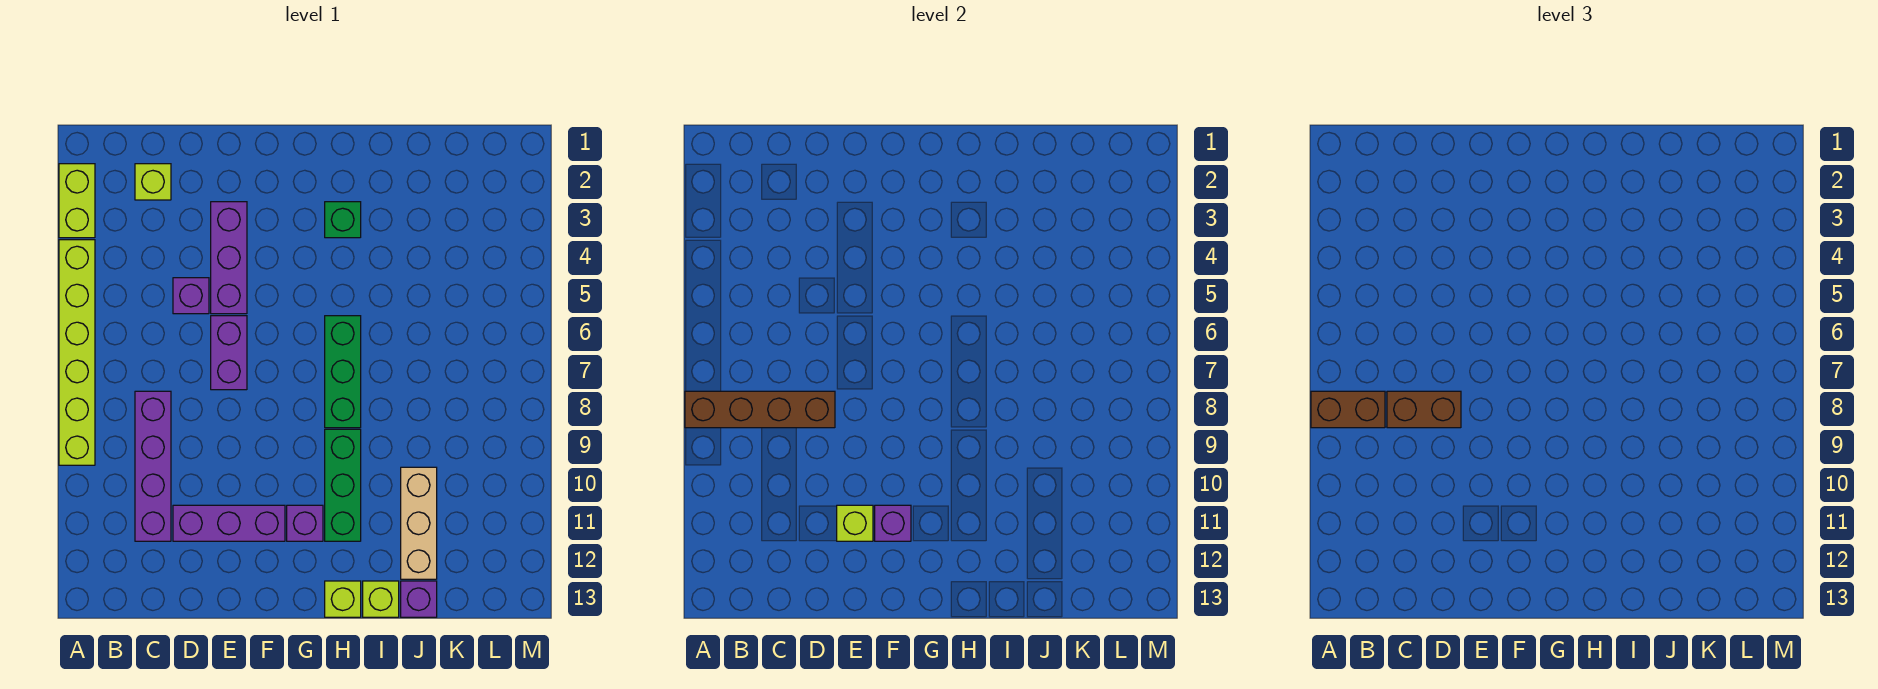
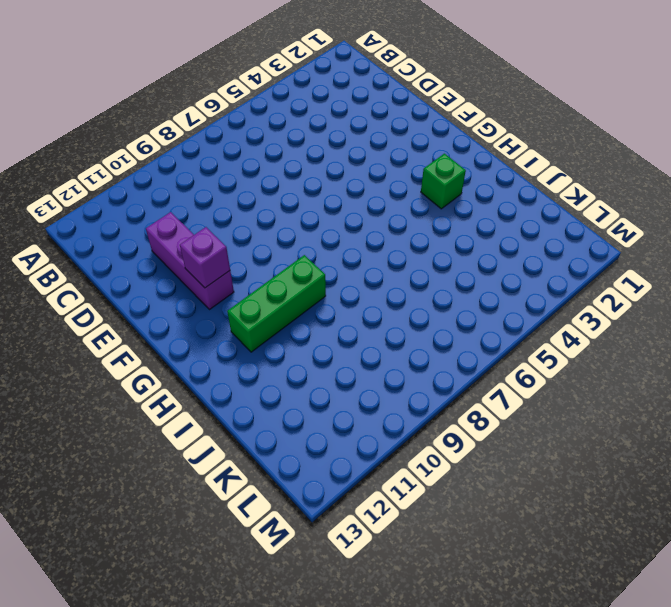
none -> lime 1x2 brick [59,164,95,238]
none -> lime 1x6 brick [59,240,95,465]
none -> lime 1x1 brick [135,164,171,200]

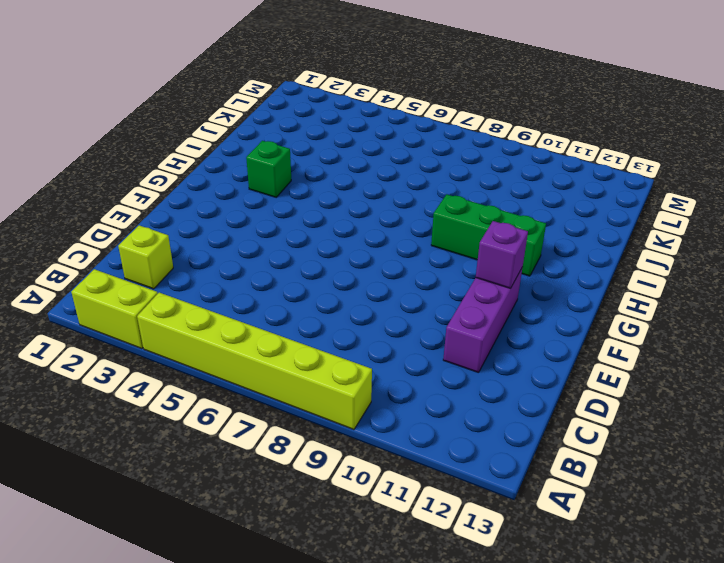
none -> purple 1x4 brick [135,391,171,541]
none -> purple 1x1 brick [173,278,209,314]
none -> purple 1x3 brick [211,202,247,314]

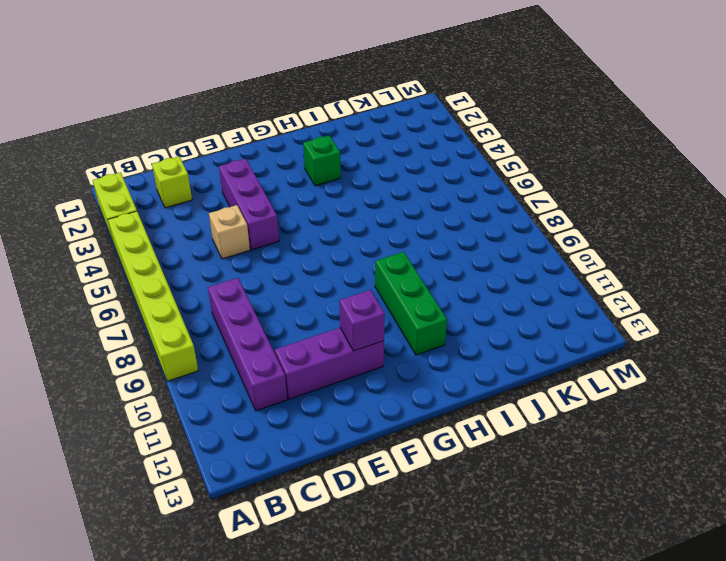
tan 1x1 brick [209,205,250,259] -> purple 1x1 brick [173,278,209,314]
none -> purple 1x2 brick [211,316,247,390]
none -> purple 1x1 brick [287,505,323,541]
none -> green 1x3 brick [325,316,361,428]

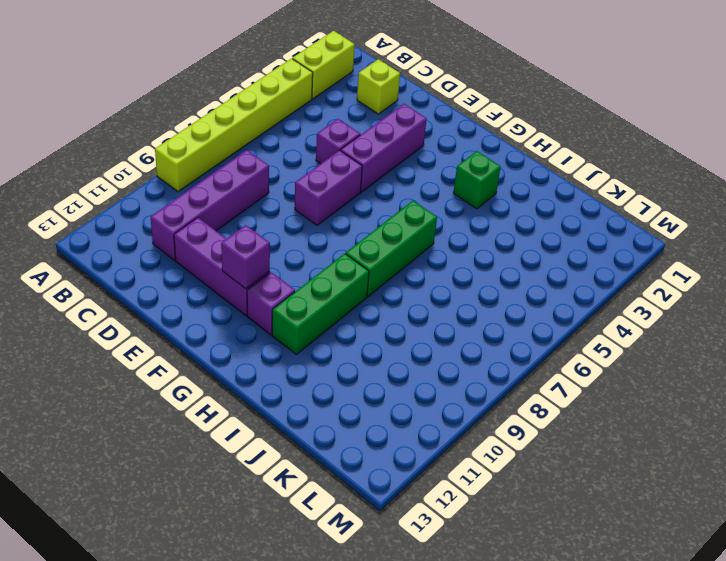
none -> lime 1x1 brick [325,581,361,617]
none -> lime 1x1 brick [363,581,399,617]
none -> tan 1x3 brick [401,467,437,579]

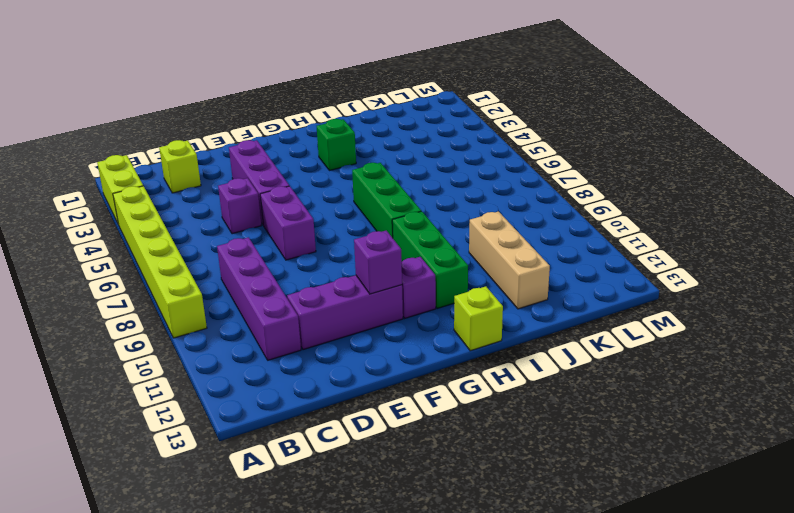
none -> lime 1x1 brick [363,581,399,617]
none -> purple 1x1 brick [401,581,437,617]
none -> brown 1x4 brick [685,391,835,428]

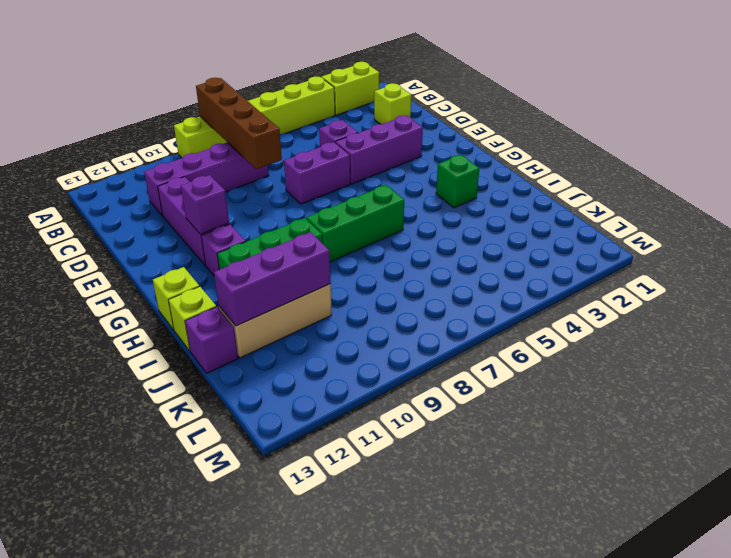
purple 1x3 brick [214,232,331,326] -> none
none -> lime 1x1 brick [837,505,873,541]
none -> brown 1x2 brick [1311,391,1385,428]
none -> brown 1x2 brick [1387,391,1461,428]

